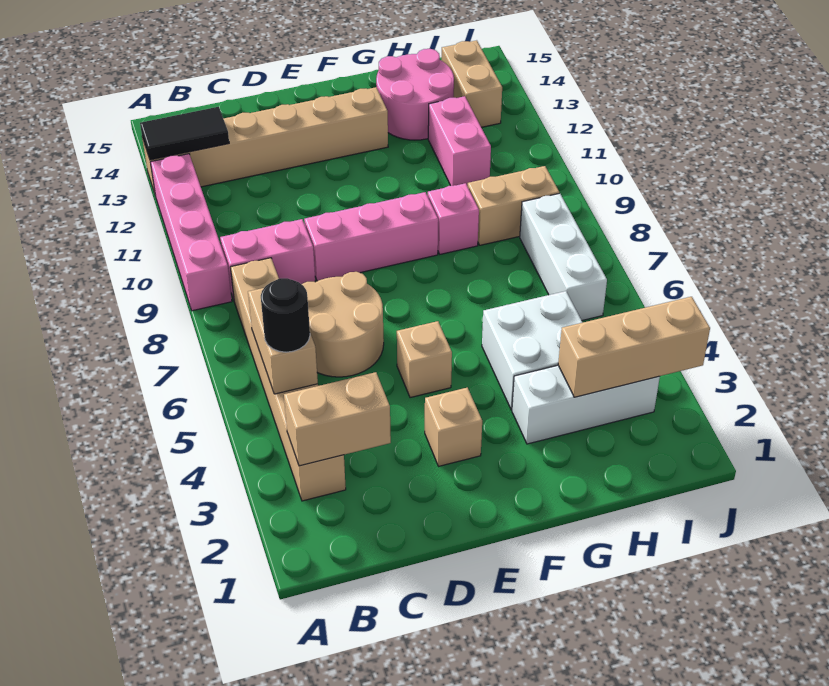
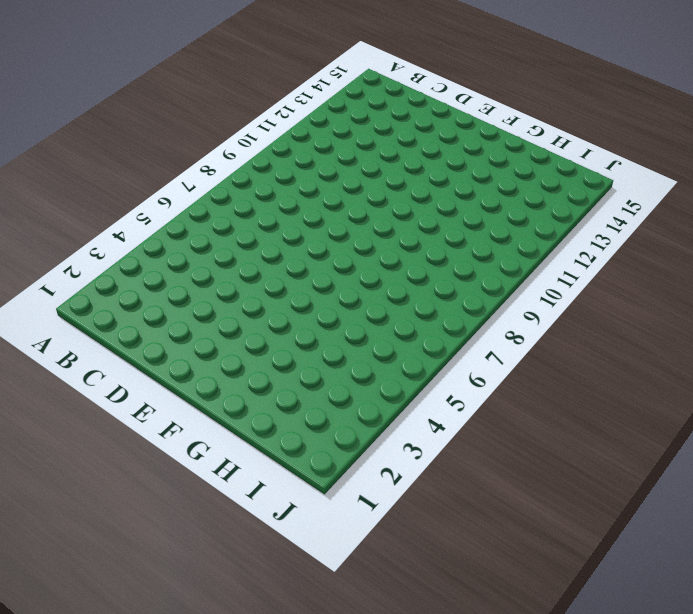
none -> pink 1x4 brick [150,154,232,311]
none -> tan 1x6 brick [142,87,388,196]
none -> tan 1x6 brick [230,258,346,501]

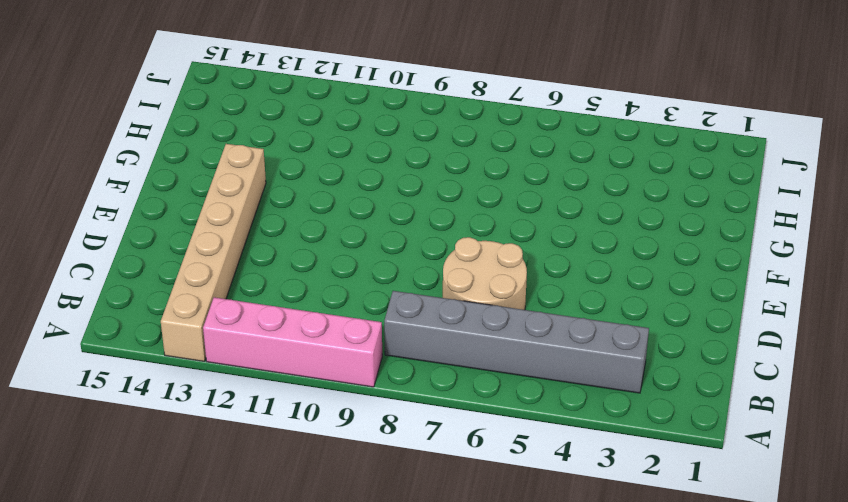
grey 1x6 brick [384,291,649,393] -> tan 1x6 brick [230,258,346,501]
none -> pink 1x2 brick [220,219,315,300]
none -> pink 1x3 brick [304,192,438,281]
none -> tan 1x1 brick [425,388,482,466]

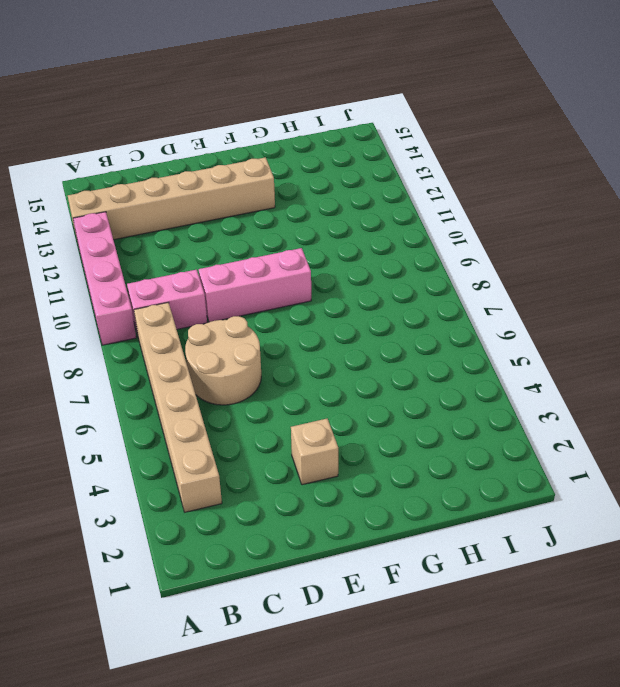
none -> tan 1x1 brick [397,321,452,398]
none -> white 1x3 brick [512,365,660,444]
none -> white 2x2 brick [482,291,583,410]

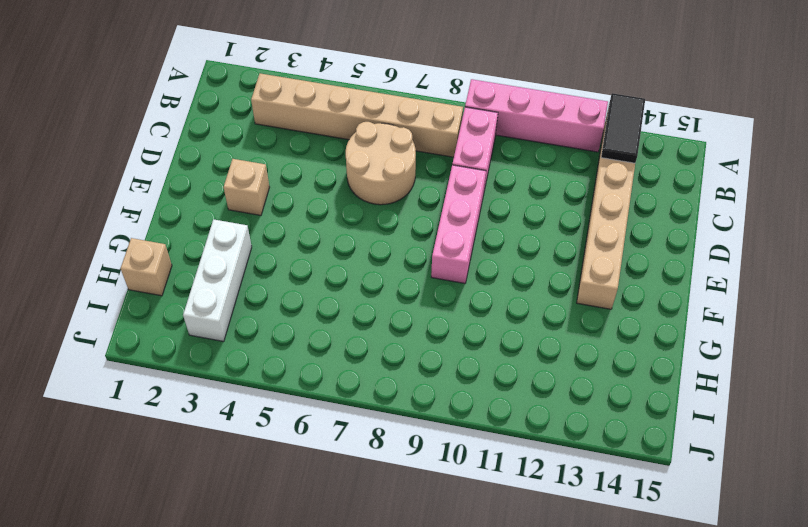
tan 1x1 brick [121,238,172,296] -> tan 1x1 brick moved to [397,321,452,398]
none -> white 2x2 brick [482,291,583,410]
none -> pink 1x1 brick [428,183,479,254]
none -> pink 2x2 round brick [376,49,454,140]

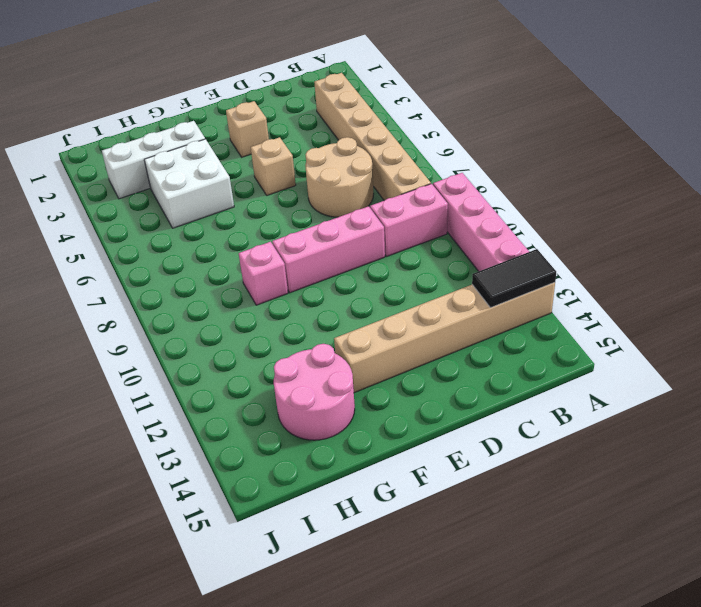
none -> tan 1x2 brick [468,166,559,245]
none -> pink 1x2 brick [428,96,491,186]
none -> white 1x3 brick [520,193,607,320]

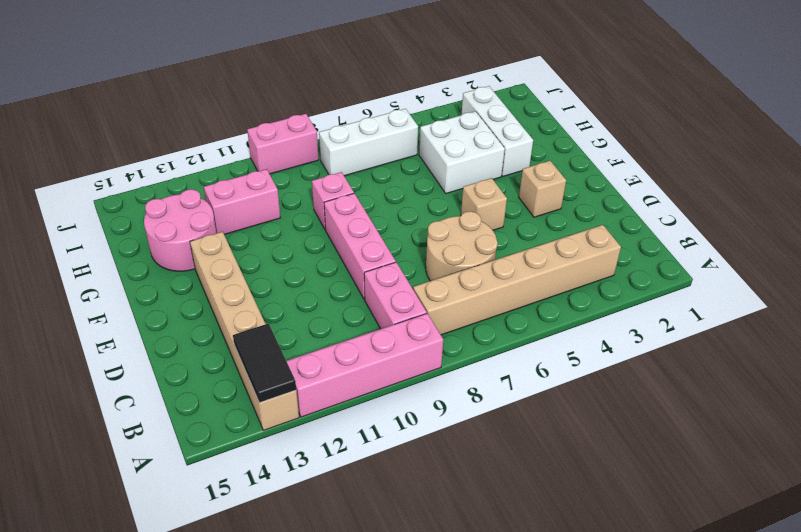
pink 1x2 brick [247,114,319,174] -> none
none -> tan 1x2 brick [468,166,559,245]
none -> tan 1x2 brick [442,40,502,127]
none -> tan 1x2 brick [284,372,391,466]

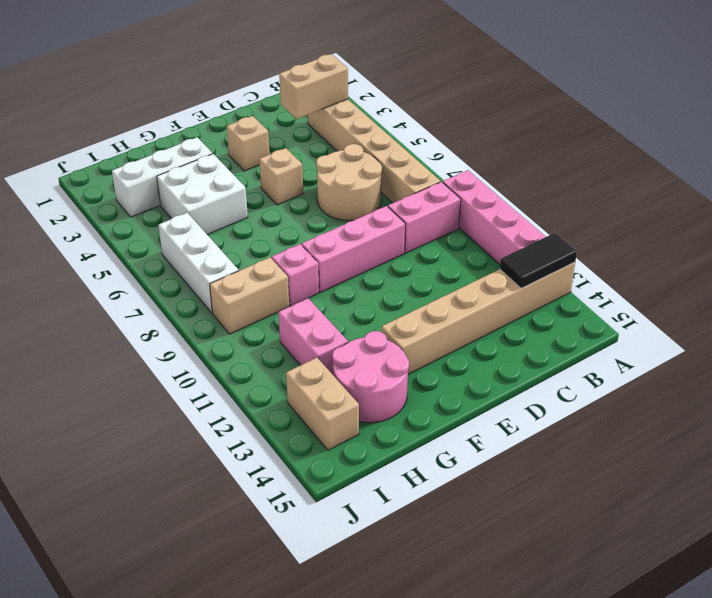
none -> tan 1x2 brick [248,288,318,394]
none -> tan 1x3 brick [558,297,710,397]
none -> black 1x1 round brick [261,278,310,352]

